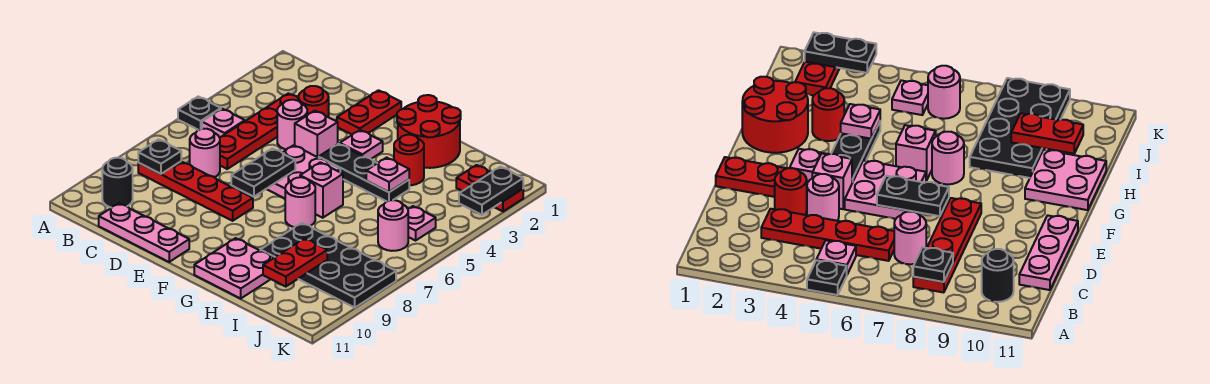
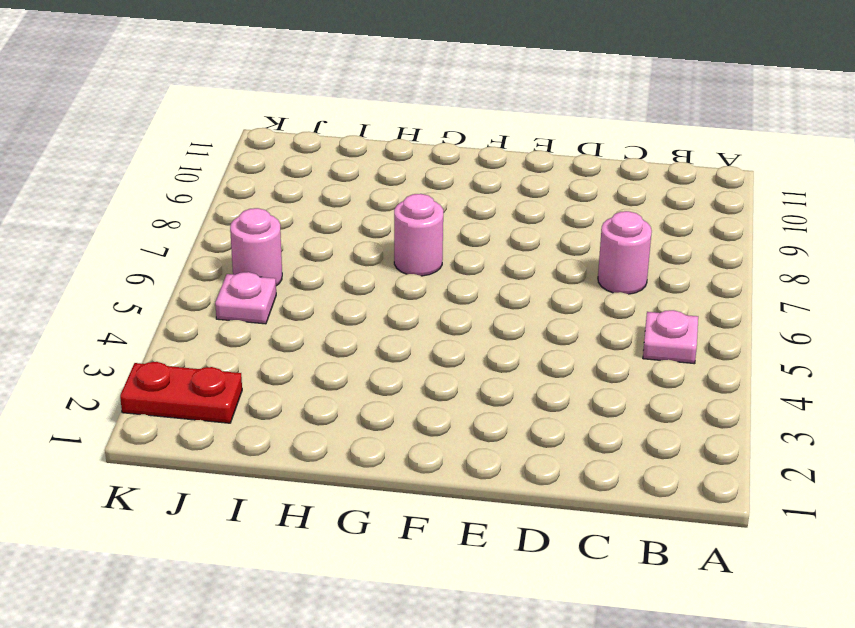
none -> black 1x1 plate [178,97,221,130]
none -> red 1x4 plate [138,161,253,221]
none -> black 1x1 round brick [102,158,133,208]

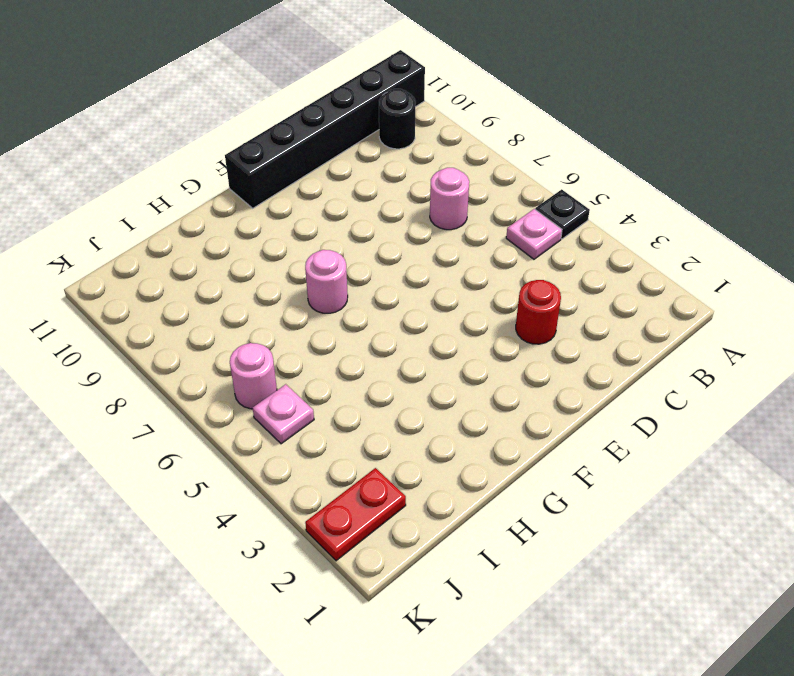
black 1x6 brick [225,50,425,208] -> pink 1x3 plate [99,203,189,262]
none -> red 1x4 plate [138,161,253,221]
none -> red 1x4 plate [220,93,298,169]
none -> pink 1x1 round brick [277,100,307,150]

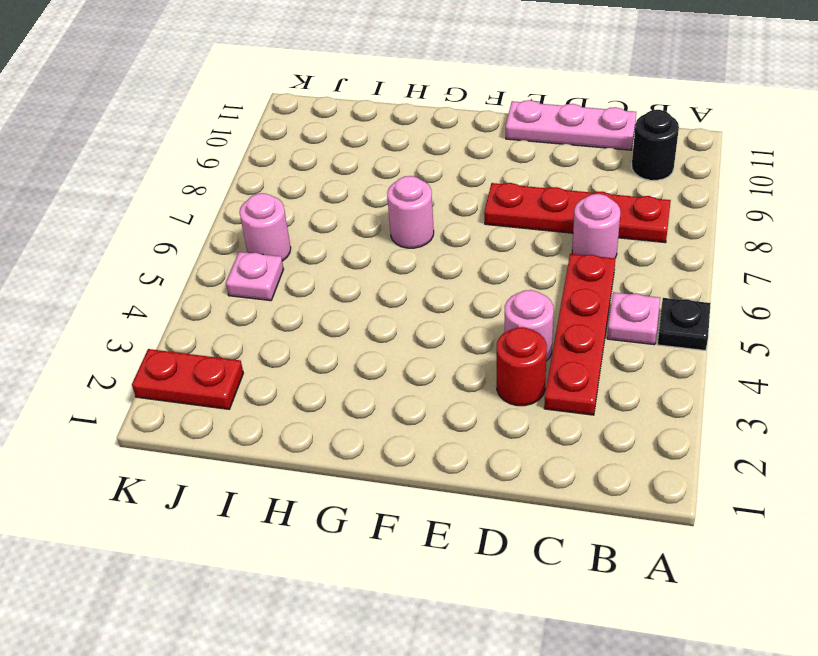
none -> red 1x2 plate [337,90,401,135]
none -> pink 1x1 brick [295,111,338,158]
none -> pink 2x2 plate [267,145,340,198]

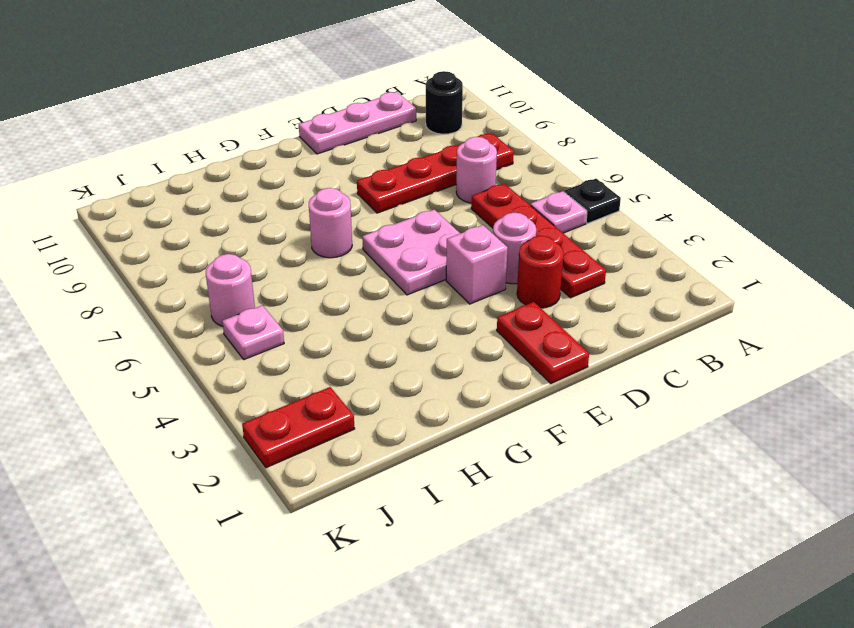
none -> pink 1x1 plate [340,130,383,159]
none -> black 1x3 plate [319,144,409,202]
none -> red 2x2 round brick [397,95,461,168]

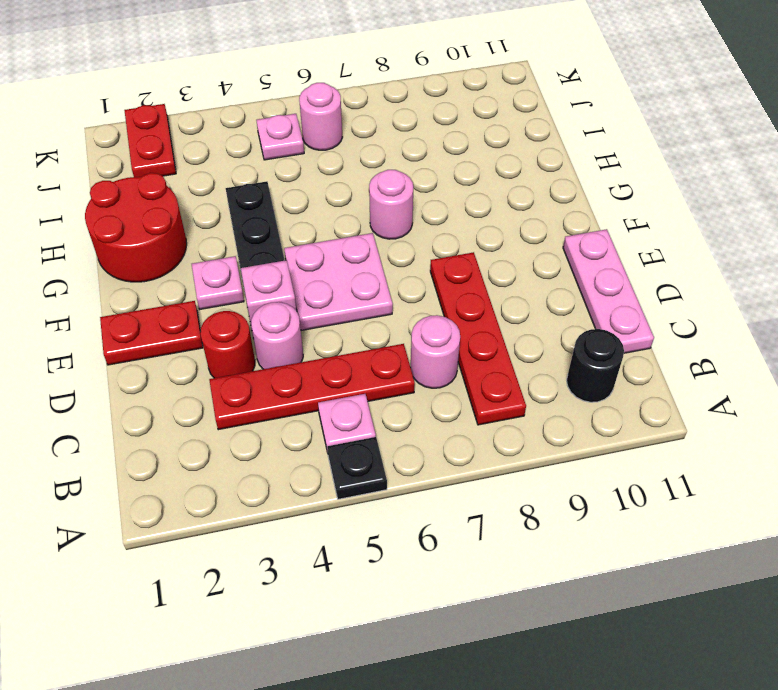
none -> pink 1x1 brick [300,162,343,218]
none -> pink 2x2 plate [194,238,274,298]
none -> red 1x1 round brick [394,135,424,185]

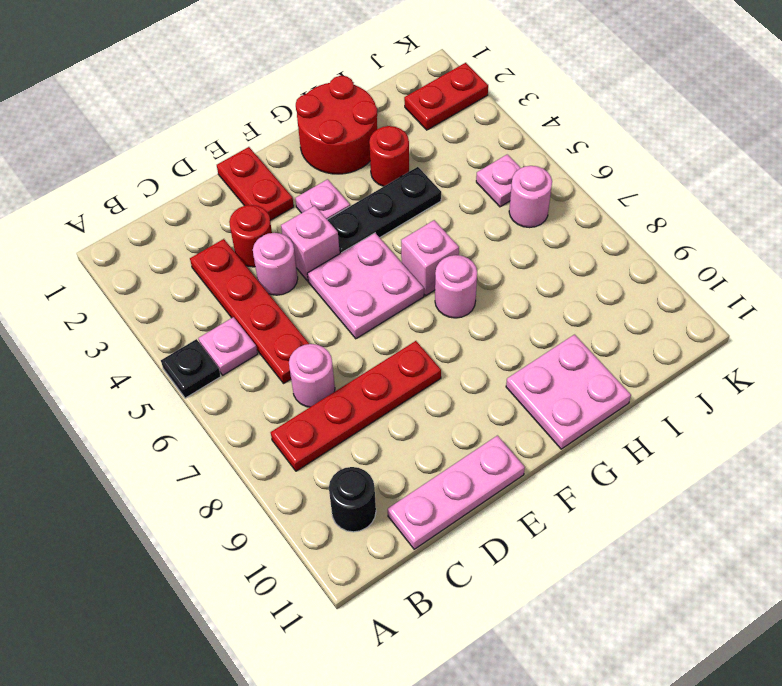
none -> black 2x4 plate [260,223,396,308]
none -> black 1x1 plate [138,139,181,174]
none -> black 1x2 plate [231,149,295,197]

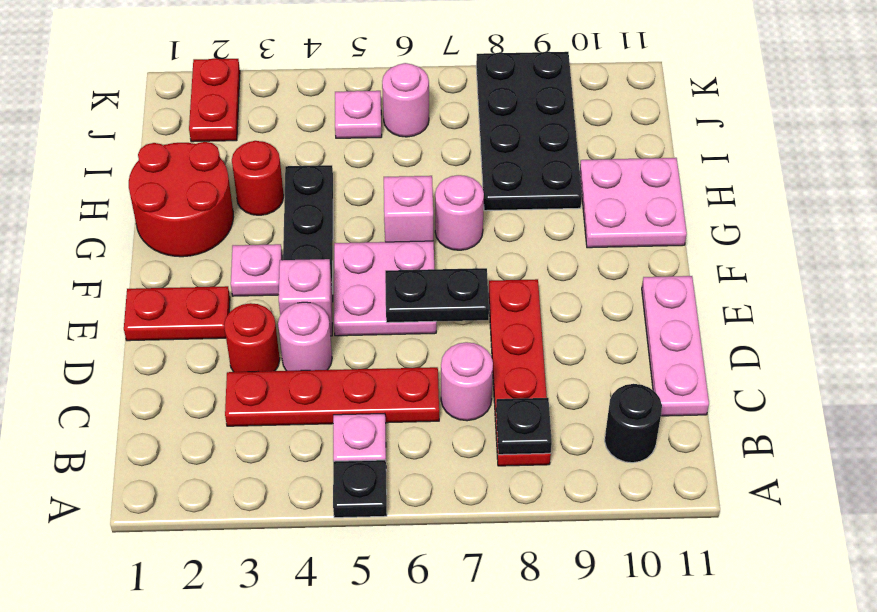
none -> pink 1x1 plate [366,158,409,192]
none -> red 1x2 plate [263,238,327,287]
none -> black 1x2 plate [459,167,523,215]

